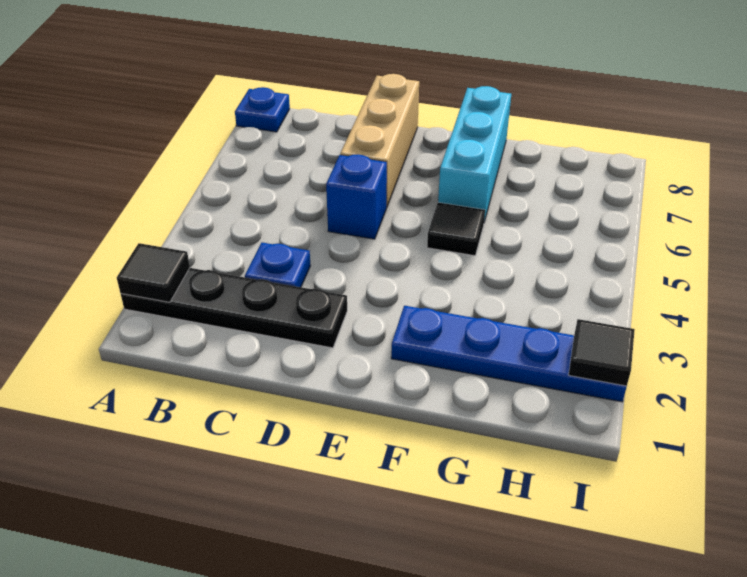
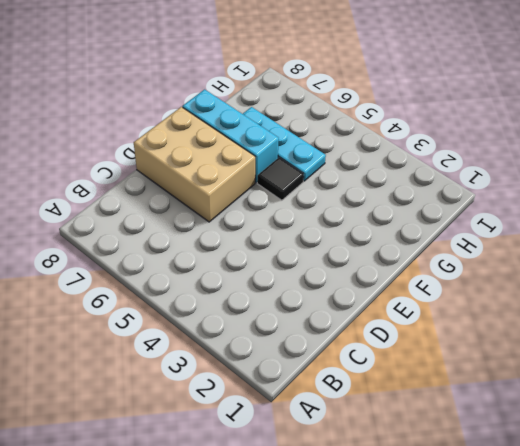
tan 2x3 brick [134,107,255,222] -> tan 1x3 brick [340,74,419,208]
cyan 1x3 plate [243,107,326,181] -> none
none -> black 1x4 plate [121,268,347,348]
none -> blue 1x1 plate [235,87,290,132]

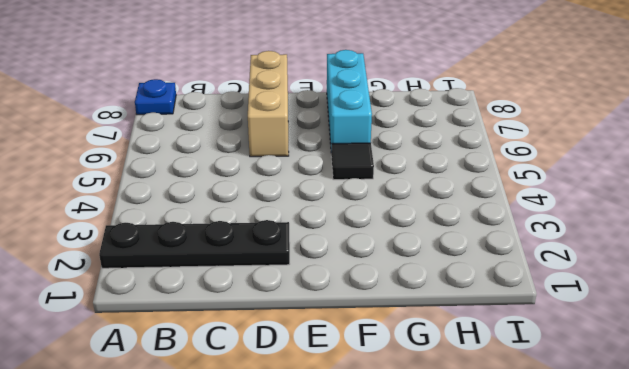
none -> blue 1x1 plate [245,243,310,287]
none -> blue 1x1 brick [326,155,387,239]

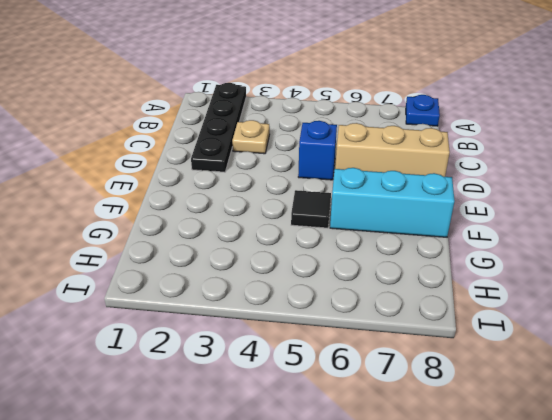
tan 1x1 plate [232,120,270,154] -> blue 1x1 plate [245,243,310,287]
none -> blue 1x4 plate [391,306,627,402]
none -> black 1x1 tile [117,243,190,302]

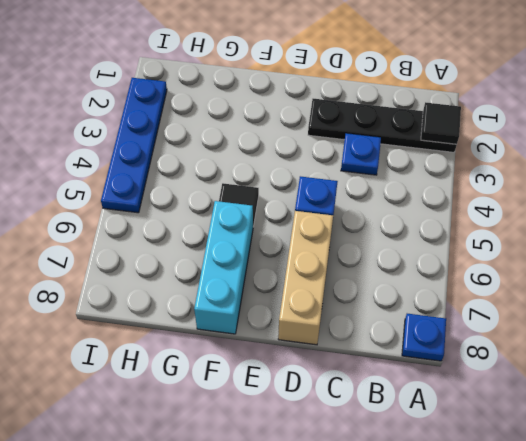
blue 1x4 plate [101,78,167,213] -> blue 1x4 plate turned to [391,306,627,402]
none -> black 1x1 tile [568,319,635,386]

